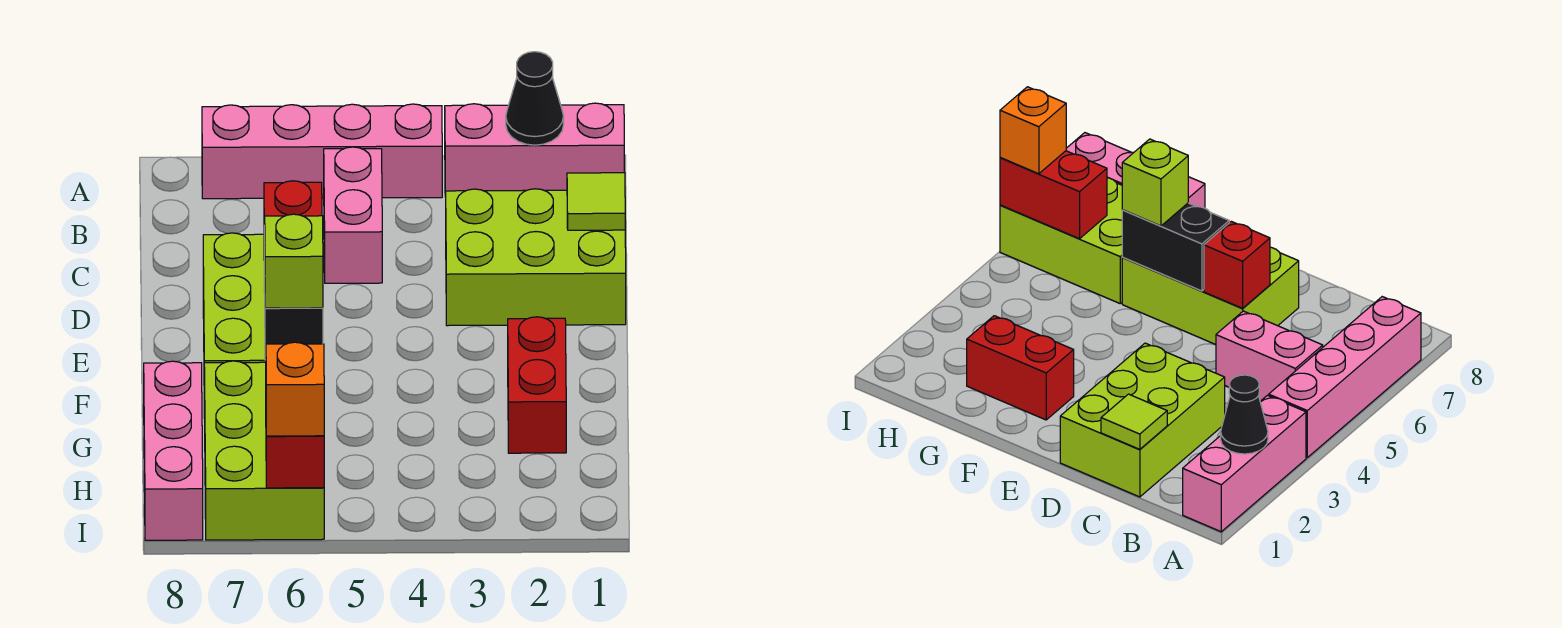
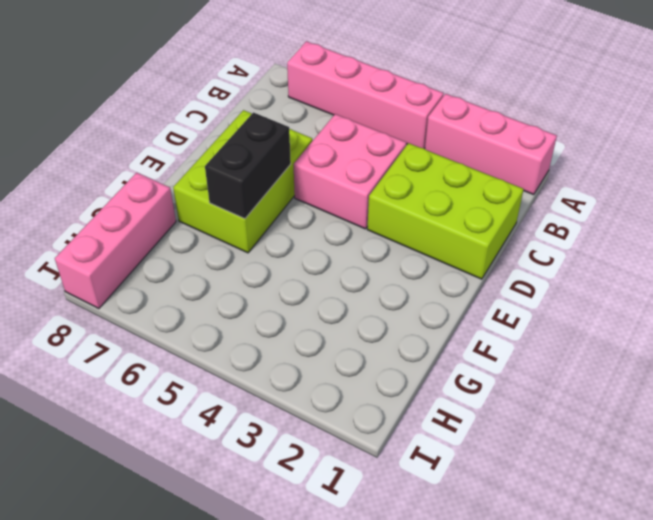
pink 2x2 brick [294,114,407,229] -> pink 1x2 brick [324,147,382,283]
none -> red 1x2 brick [508,317,566,453]
none -> lime 2x3 brick [204,361,324,540]
none -> black 1x1 cone [506,52,564,145]

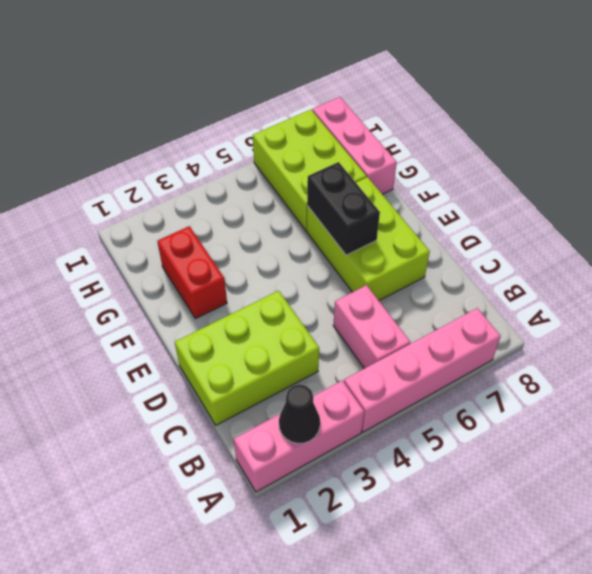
none -> lime 1x1 tile [567,173,625,230]
none -> red 1x1 brick [264,181,322,225]
none -> red 1x2 brick [266,436,324,488]

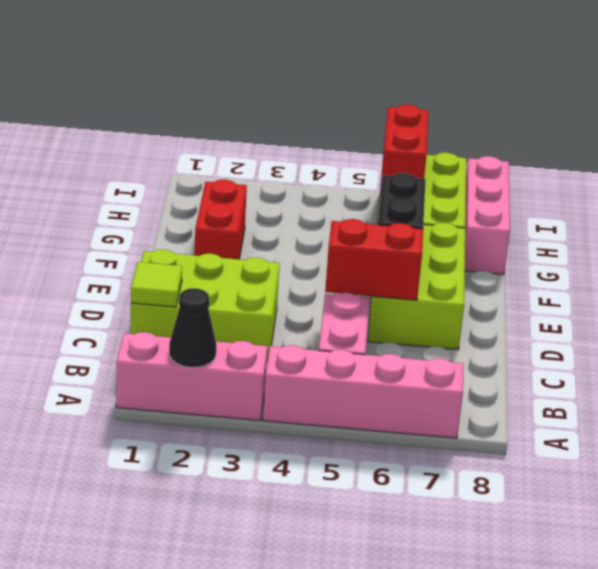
red 1x2 brick [325,219,423,300] -> red 1x1 brick [264,181,322,225]
none -> lime 1x1 brick [264,214,323,308]
none -> orange 1x1 brick [266,342,324,436]

